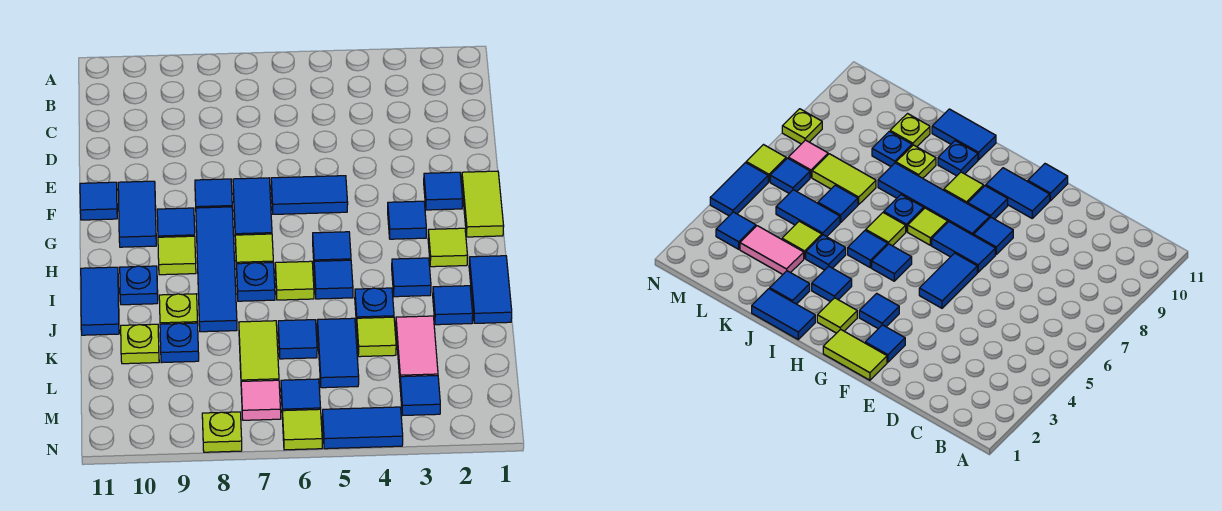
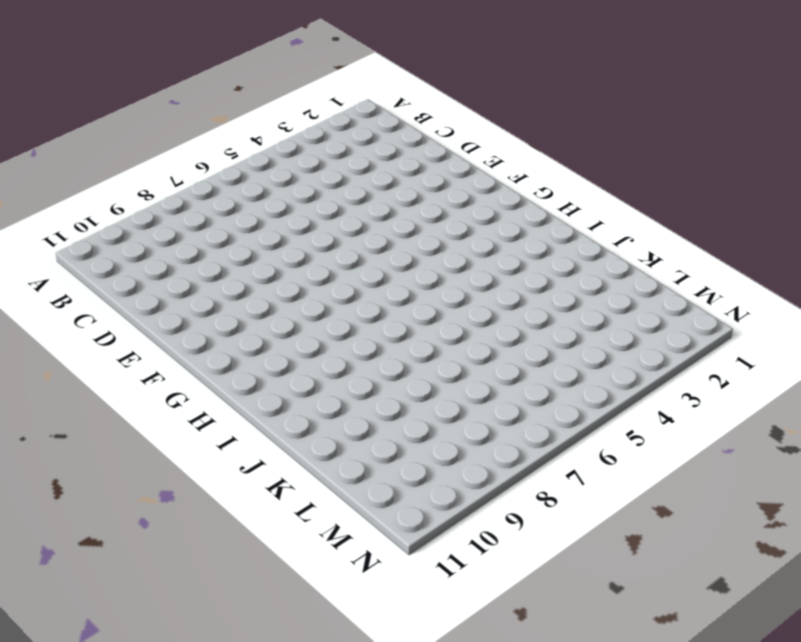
none -> lime 1x2 tile [462,171,504,237]
none -> blue 1x1 tile [424,172,463,210]
none -> blue 1x2 tile [271,176,348,214]
none -> blue 1x2 tile [233,178,272,235]

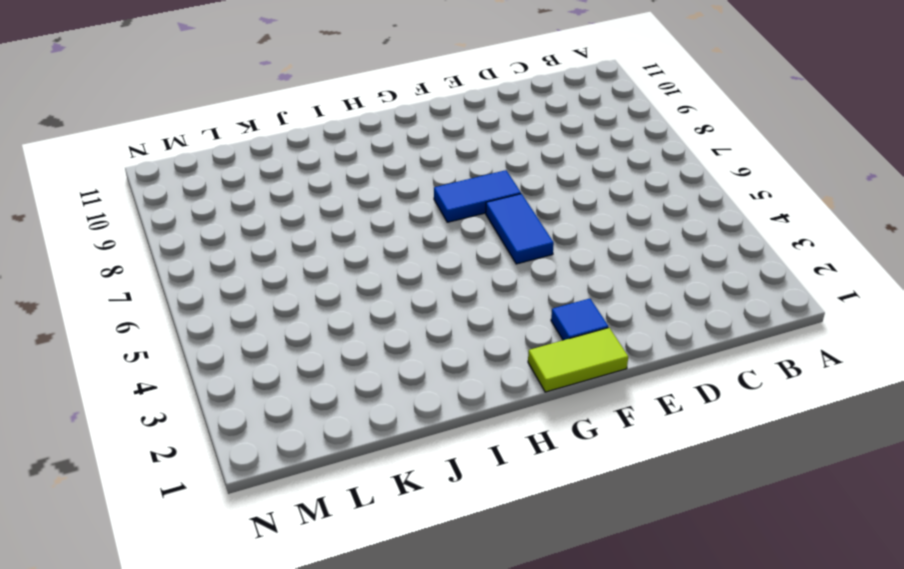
none -> blue 1x1 tile [195,179,232,208]
none -> blue 1x2 tile [118,181,156,247]
none -> blue 1x1 tile [80,182,117,220]
none -> blue 1x1 tile [388,201,426,239]

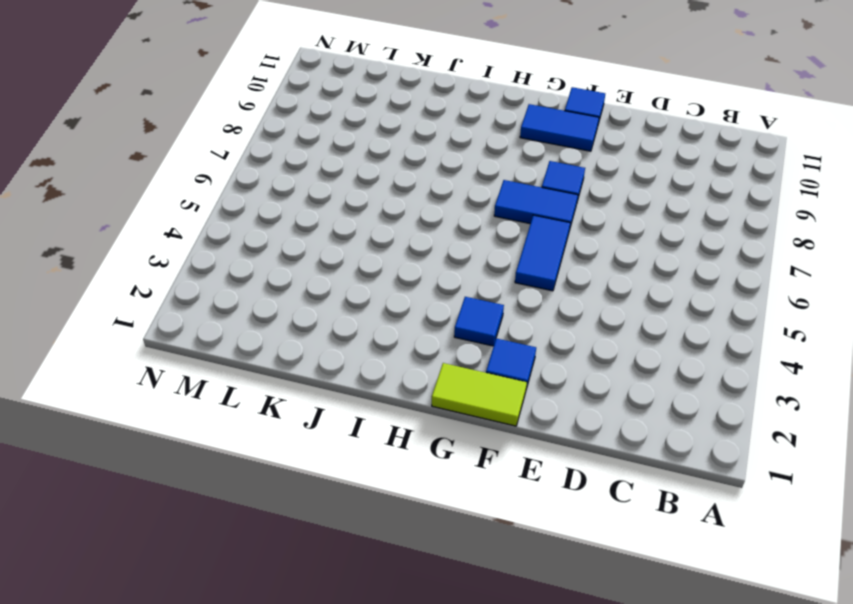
none -> blue 1x4 tile [196,207,237,332]
none -> blue 1x1 tile [157,208,195,237]
none -> lime 1x1 tile [428,228,468,267]
none -> blue 1x1 tile [313,232,351,262]

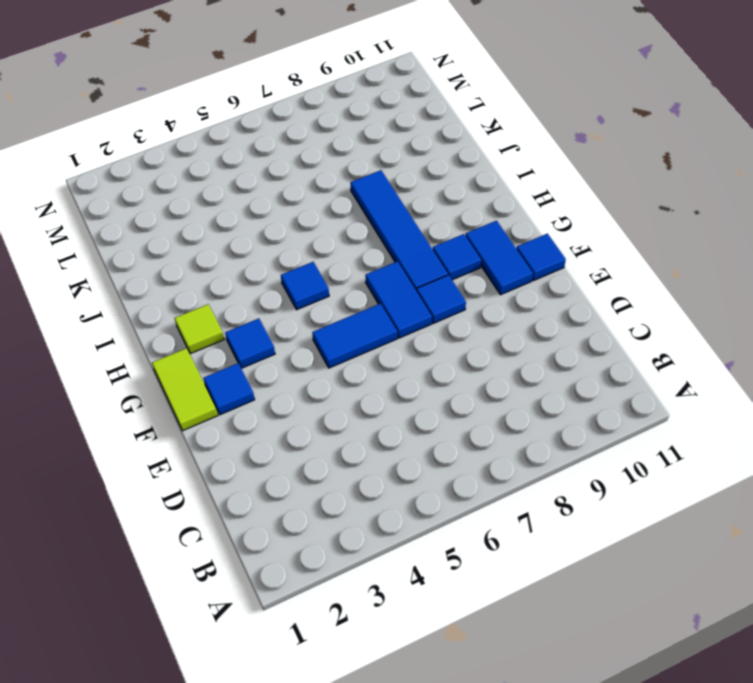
none -> lime 1x1 tile [235,234,273,269]
none -> lime 1x1 tile [158,236,196,275]
none -> blue 1x2 tile [469,256,512,323]
none -> blue 1x1 tile [392,258,431,297]

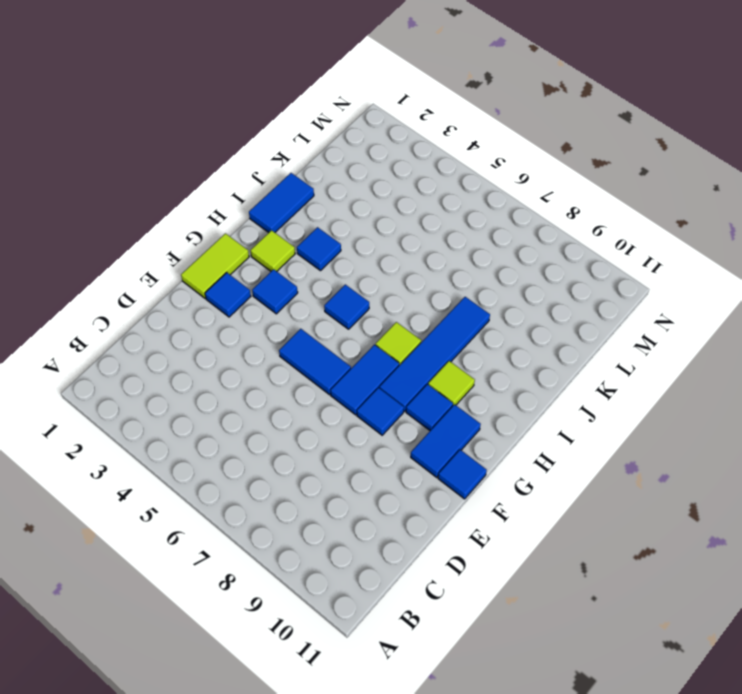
none -> blue 1x1 tile [314,260,353,299]
none -> lime 1x1 tile [275,261,314,300]
none -> blue 1x1 plate [237,263,275,301]
none -> blue 1x1 plate [120,266,158,305]

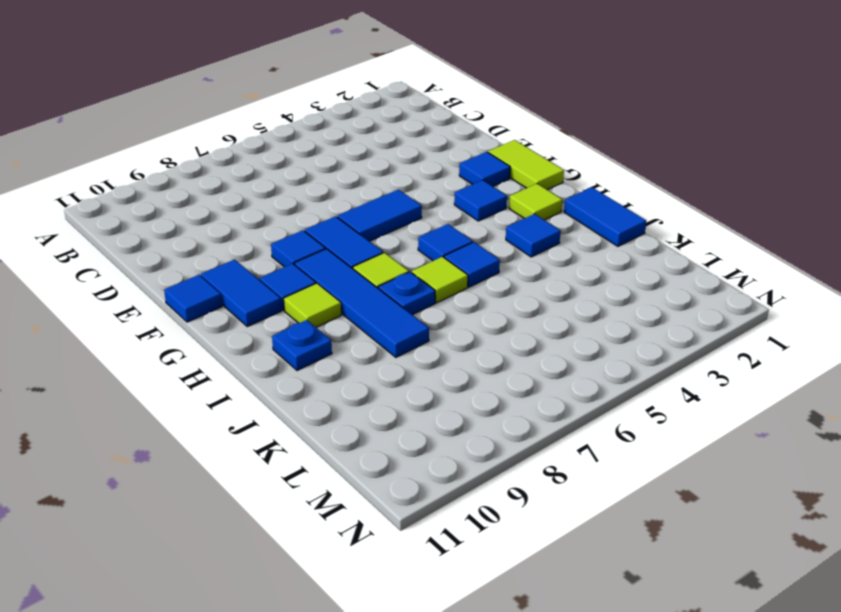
none -> blue 1x2 tile [81,267,119,335]
none -> blue 1x1 tile [433,286,473,325]
none -> blue 1x1 plate [355,288,394,325]
none -> lime 1x1 plate [159,294,198,324]

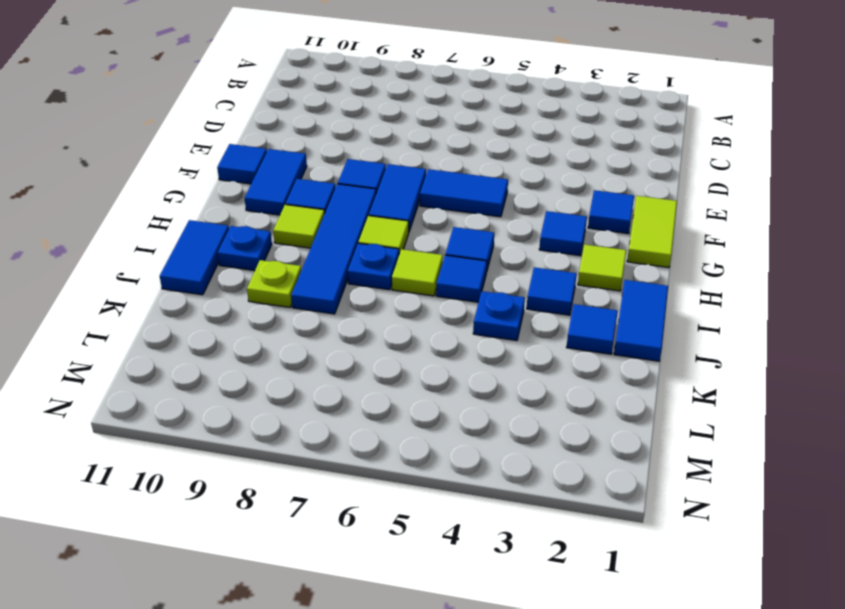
none -> pink 1x2 tile [396,316,438,378]
none -> lime 1x1 tile [357,317,396,357]
none -> blue 1x2 tile [317,318,359,388]
none -> blue 1x1 tile [278,320,317,359]

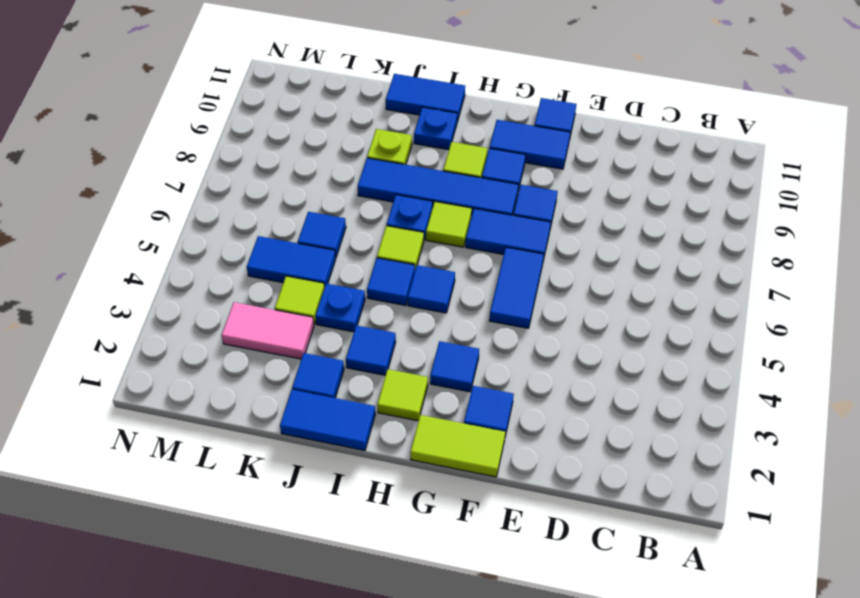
none -> lime 1x2 tile [239,321,279,381]
none -> blue 1x1 plate [160,323,199,363]
none -> lime 1x1 plate [121,324,159,364]
none -> blue 1x1 tile [400,376,440,415]

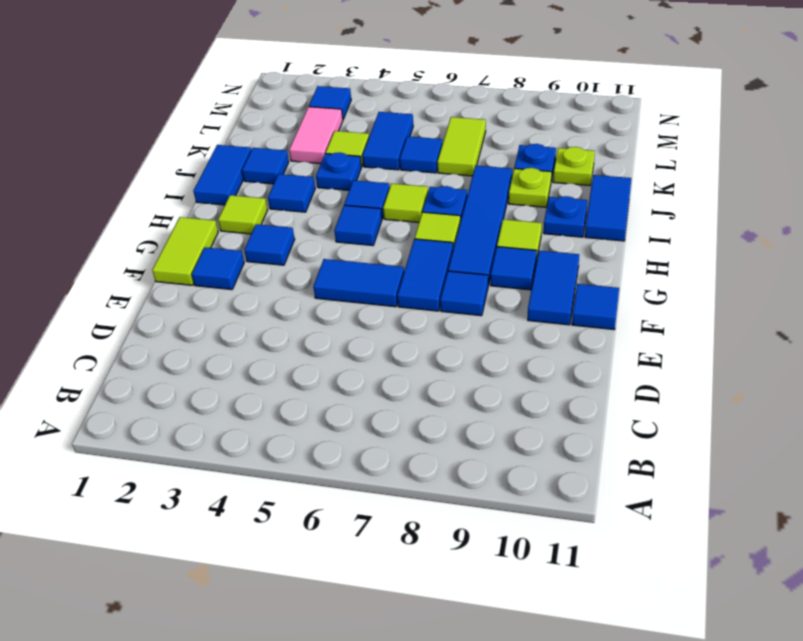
none -> blue 1x1 tile [281,379,321,419]
none -> pink 1x1 tile [241,380,281,420]
none -> blue 1x2 tile [322,407,403,449]
none -> lime 1x1 tile [282,409,322,450]

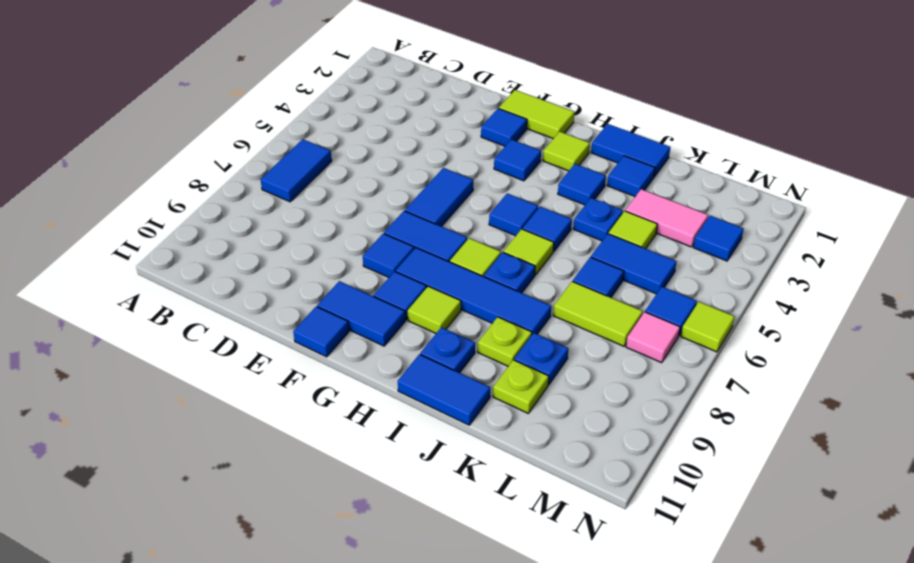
blue 1x2 tile [261,139,332,202] -> blue 1x2 tile moved to [322,407,403,449]
none -> lime 1x1 plate [202,412,242,452]

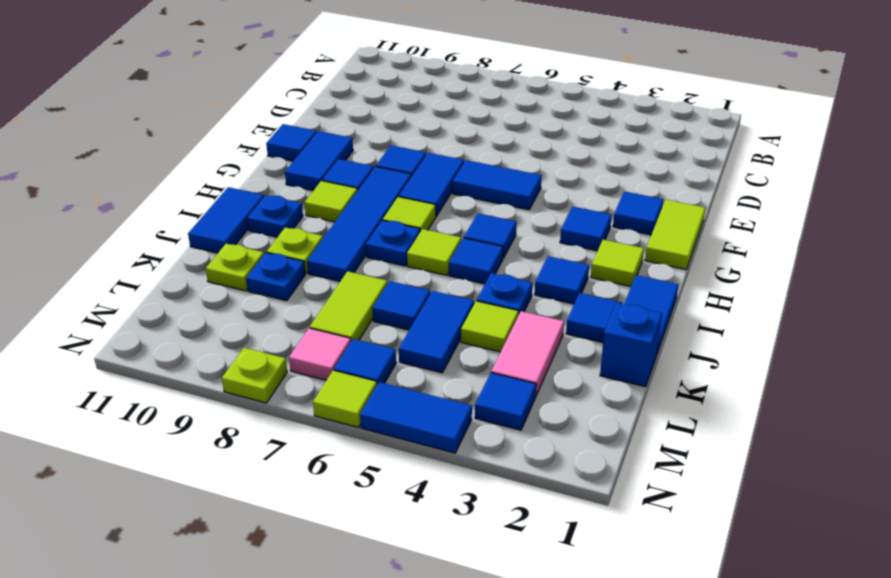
blue 1x1 brick [600,303,662,387] -> none

